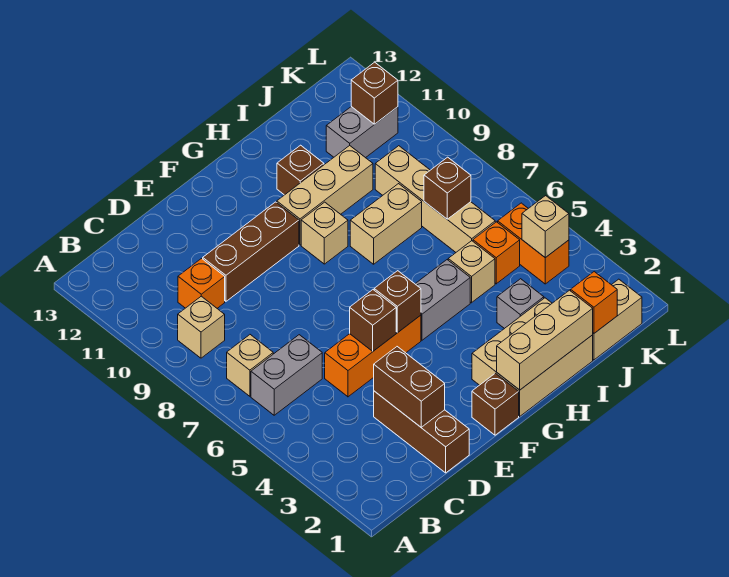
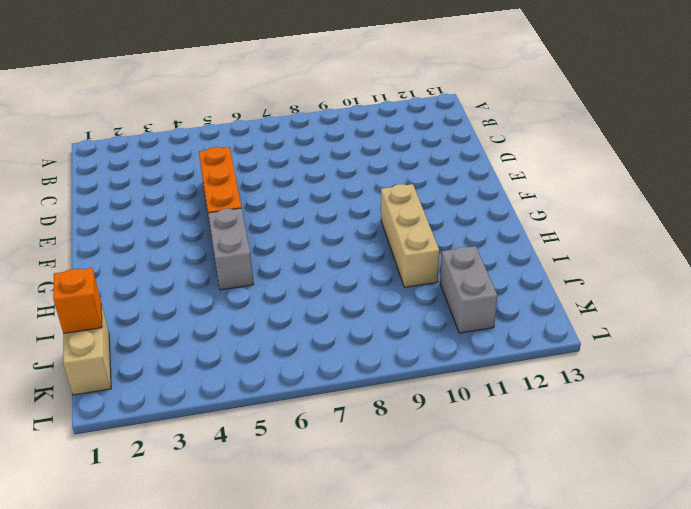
none -> grey 1x2 brick [251,335,322,415]
none -> tan 1x1 brick [227,335,273,396]
none -> tan 1x1 brick [178,296,225,358]

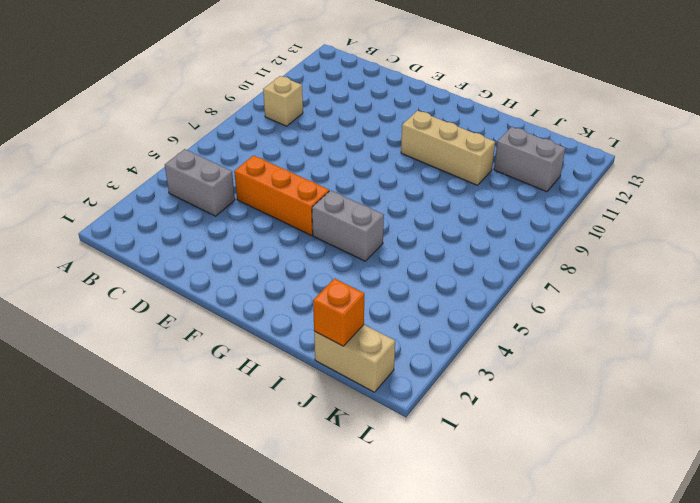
grey 1x2 brick [165,149,235,216] -> grey 1x2 brick moved to [251,335,322,415]
none -> tan 1x1 brick [227,335,273,396]
none -> orange 1x1 brick [178,259,225,308]
none -> brown 1x3 brick [374,391,469,473]

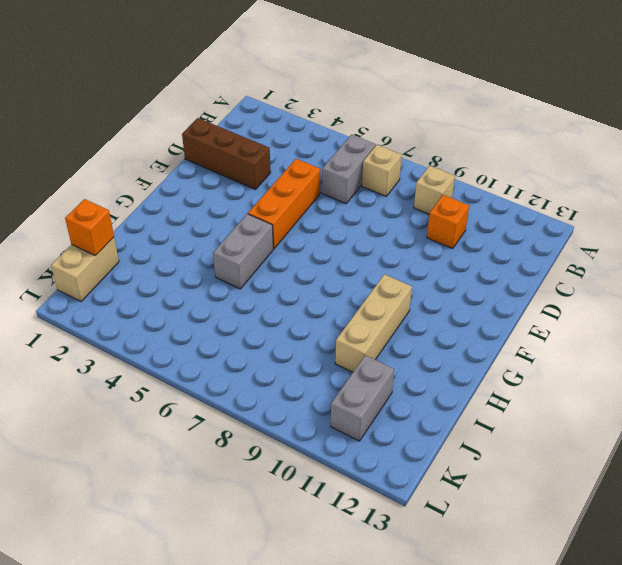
none -> brown 1x3 brick [203,202,299,301]
none -> brown 1x1 brick [472,373,519,435]
none -> tan 2x3 brick [472,298,593,416]

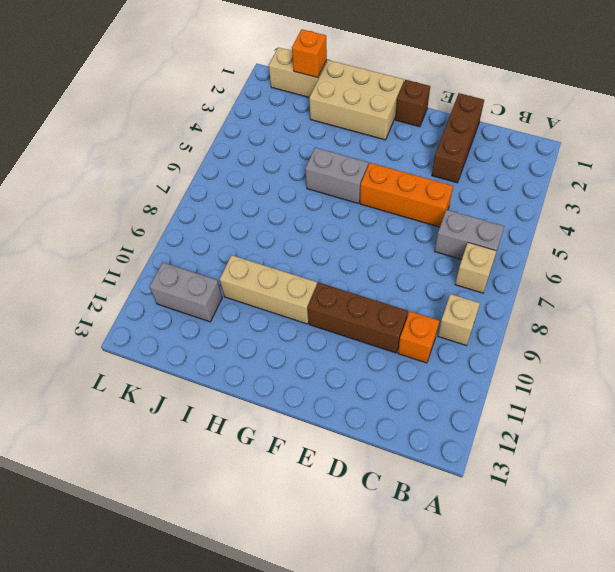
none -> tan 1x1 brick [301,202,348,264]
none -> tan 1x2 brick [350,184,422,264]
none -> brown 1x1 brick [277,145,324,195]

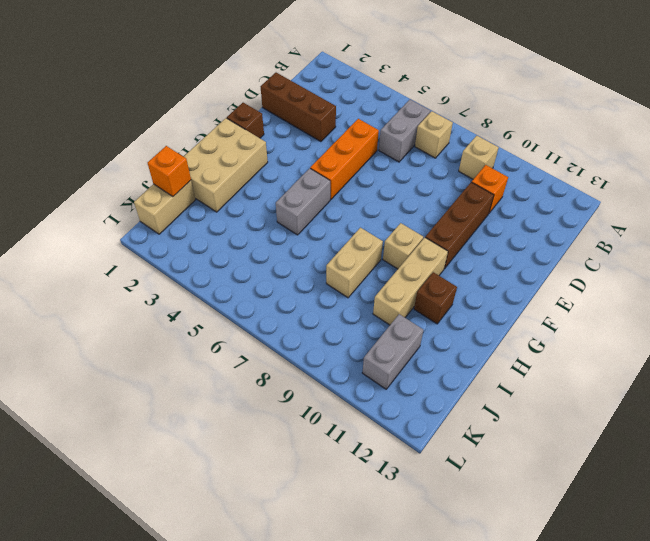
none -> grey 1x1 brick [497,279,544,329]
none -> tan 1x1 brick [448,241,495,303]
none -> orange 1x1 brick [473,222,520,284]

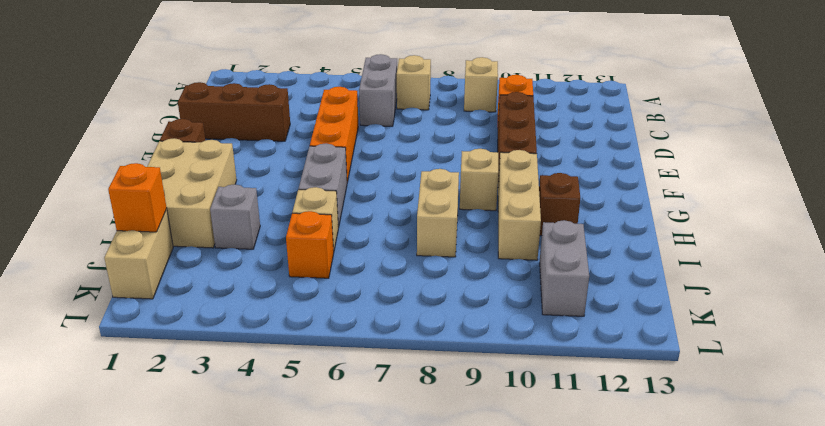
none -> tan 1x4 brick [375,146,495,252]
none -> orange 1x2 brick [498,203,569,284]
none -> brown 1x2 brick [374,347,445,427]

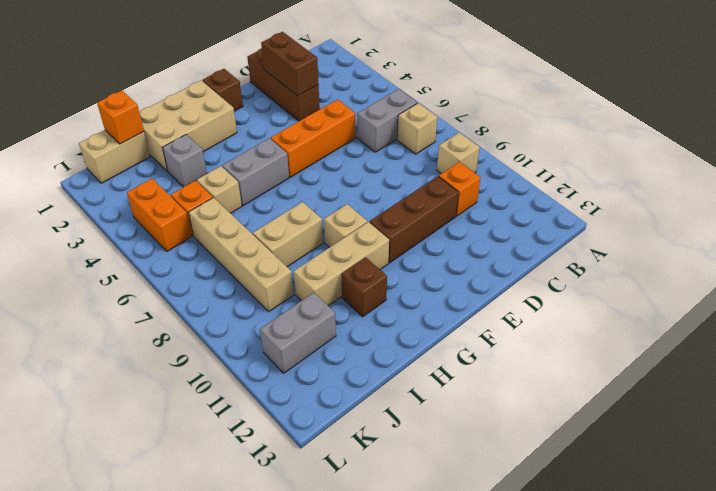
none -> brown 1x1 brick [350,290,396,351]
none -> brown 1x1 brick [374,271,421,333]
none -> tan 1x3 brick [497,290,593,390]

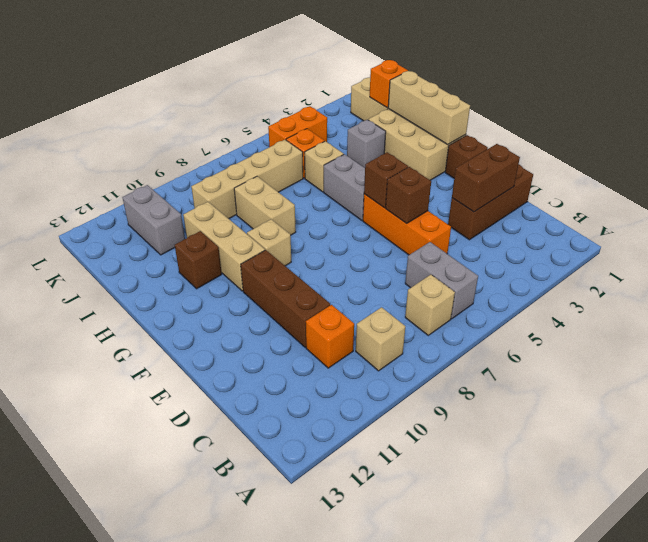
none -> brown 1x1 brick [424,157,471,219]
none -> tan 1x1 brick [522,196,569,258]
none -> brown 1x1 brick [351,62,398,124]

